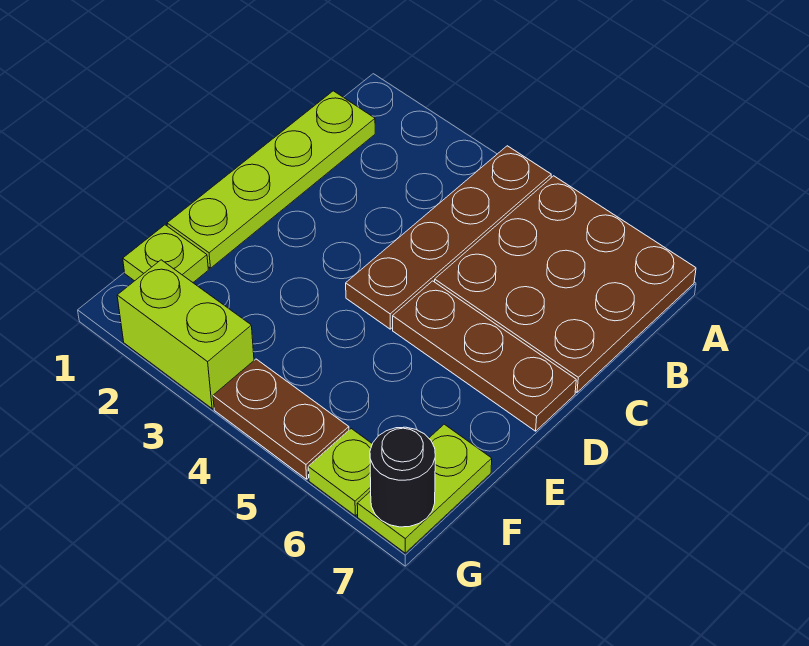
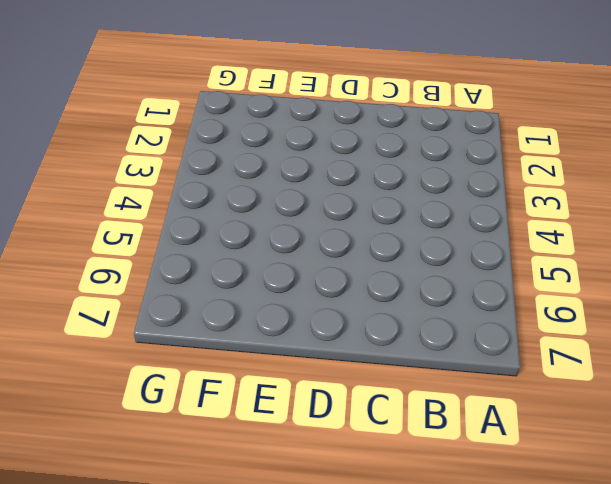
none -> brown 1x4 plate [346,146,551,329]
none -> brown 3x3 plate [435,176,696,392]

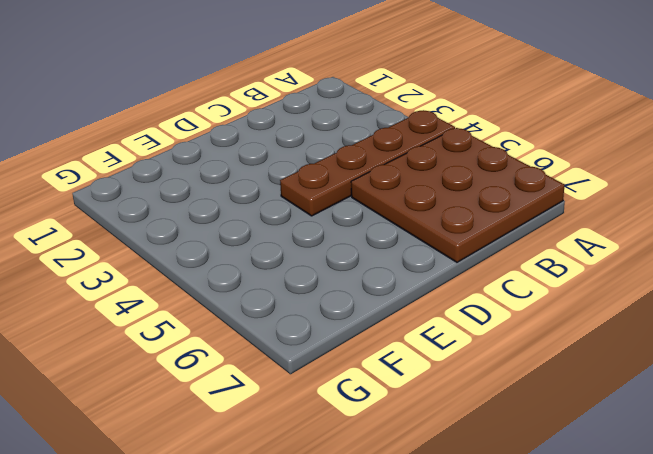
none -> lime 1x4 plate [167,91,375,268]
none -> brown 1x3 plate [393,281,576,431]

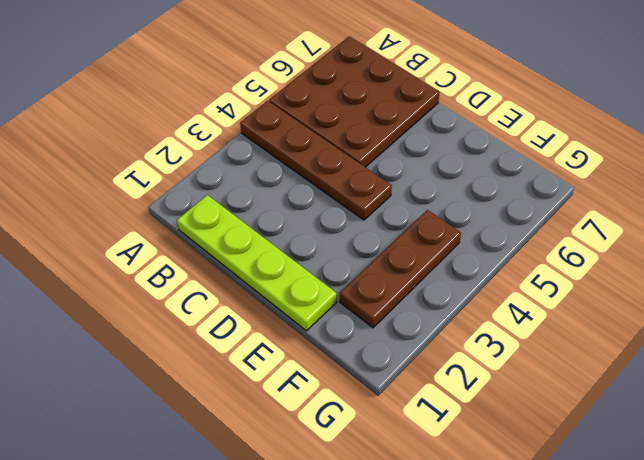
brown 1x3 plate [340,210,461,328] -> brown 1x3 plate moved to [393,281,576,431]
none -> lime 1x1 plate [123,225,208,282]
none -> lime 1x2 plate [357,424,492,553]

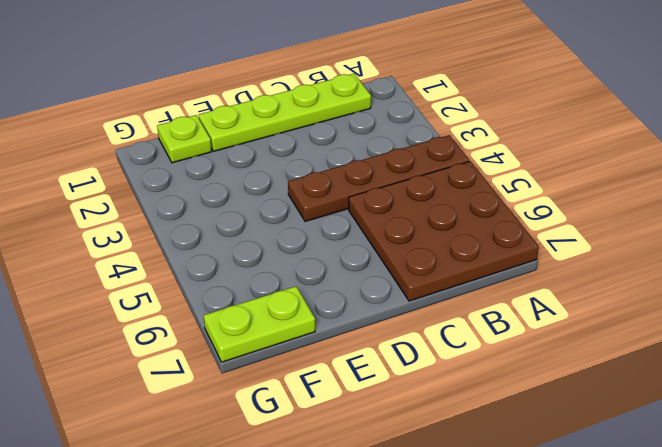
none -> brown 1x3 plate [393,281,576,431]
none -> lime 1x2 brick [117,260,254,409]

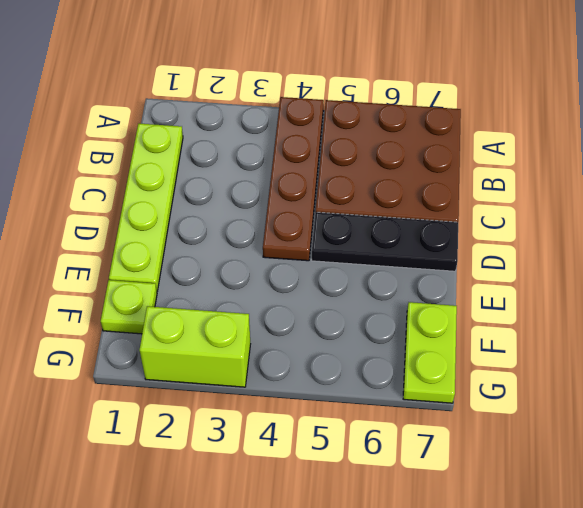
black 1x3 plate [312,212,458,271] -> brown 1x3 plate [393,281,576,431]
none -> brown 1x2 plate [213,359,349,479]
none -> lime 1x1 plate [308,429,372,516]

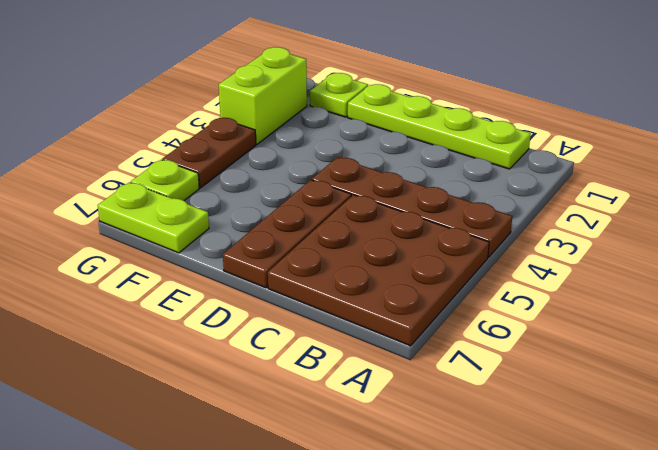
none -> black 1x1 round brick [370,427,435,527]

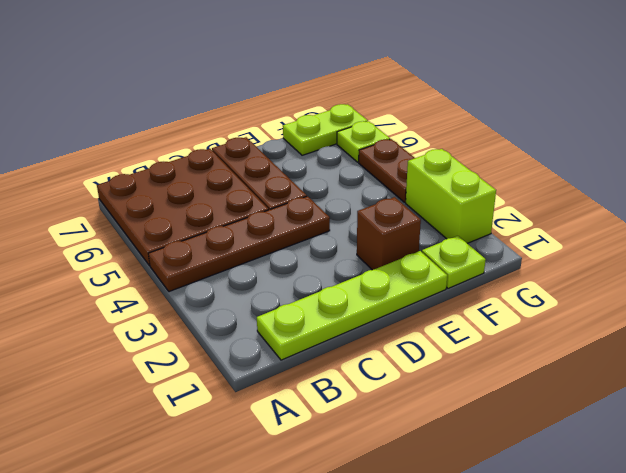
brown 1x1 brick [357,197,421,270] -> none
none -> black 1x1 round brick [370,427,435,527]

